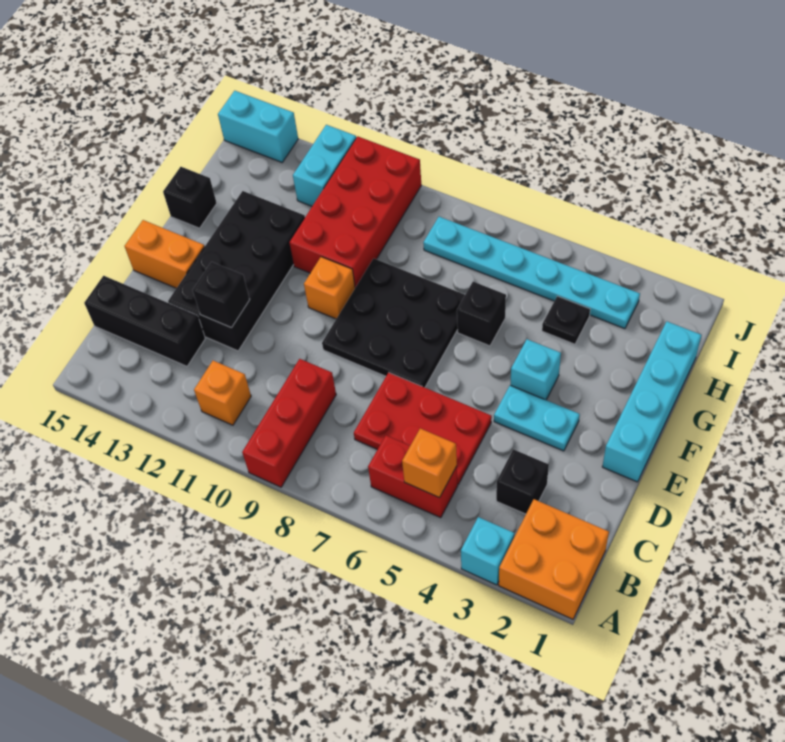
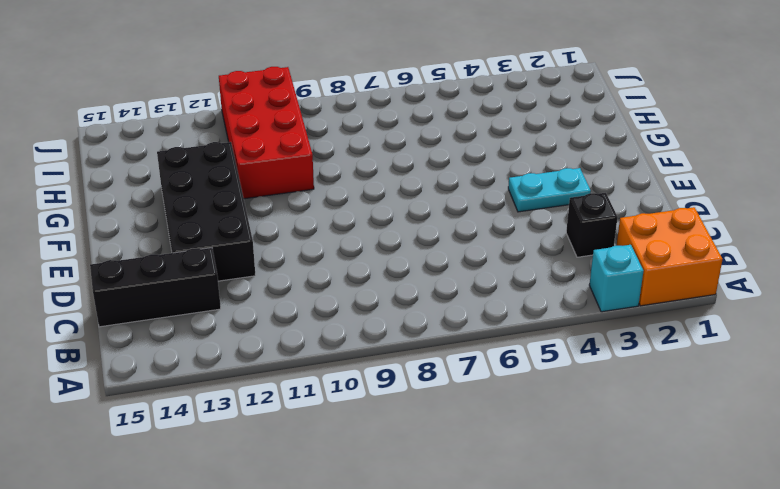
none -> red 1x3 brick [242,359,336,487]
none -> red 1x2 brick [368,435,458,518]
none -> orange 1x1 brick [194,361,251,425]

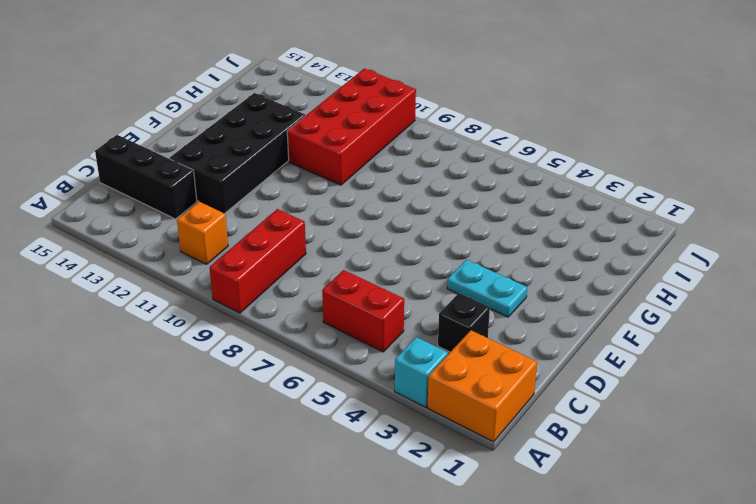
none -> red 2x3 plate [354,373,492,484]
none -> cyan 1x4 brick [602,322,701,482]
none -> black 3x3 plate [322,258,465,387]

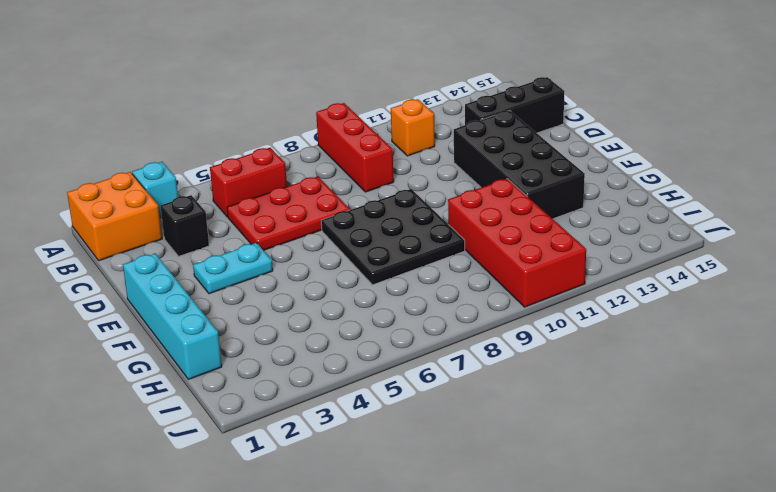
none -> orange 1x2 brick [125,220,205,288]
none -> cyan 1x1 brick [511,339,561,400]
none -> orange 1x1 brick [304,257,355,319]

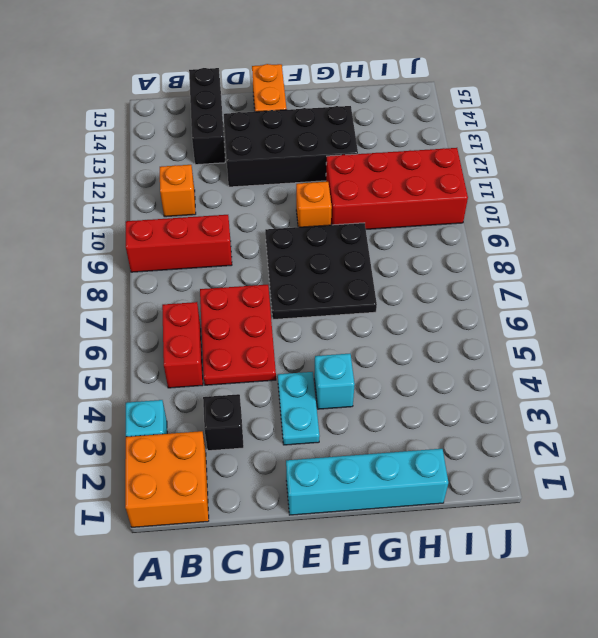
none -> black 1x1 brick [457,282,506,346]
none -> black 1x1 brick [163,167,217,228]
none -> black 1x1 plate [542,296,590,344]

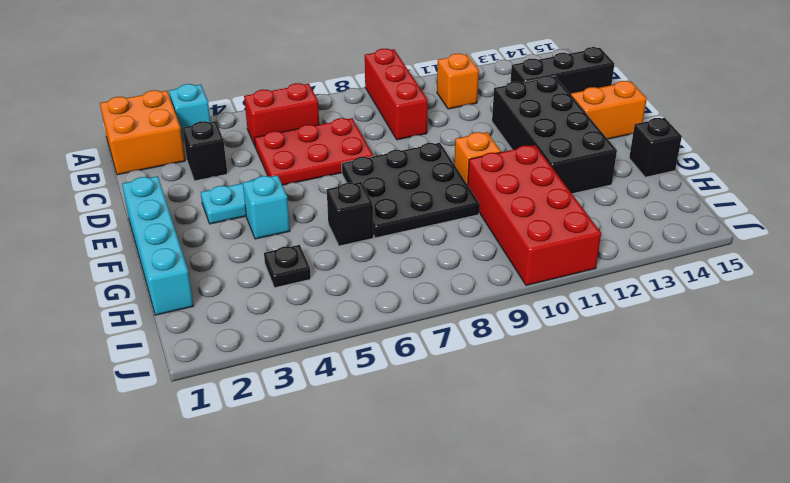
none -> cyan 1x6 plate [423,217,640,329]
none -> cyan 1x2 brick [293,125,356,206]
none -> cyan 1x2 brick [218,91,298,162]

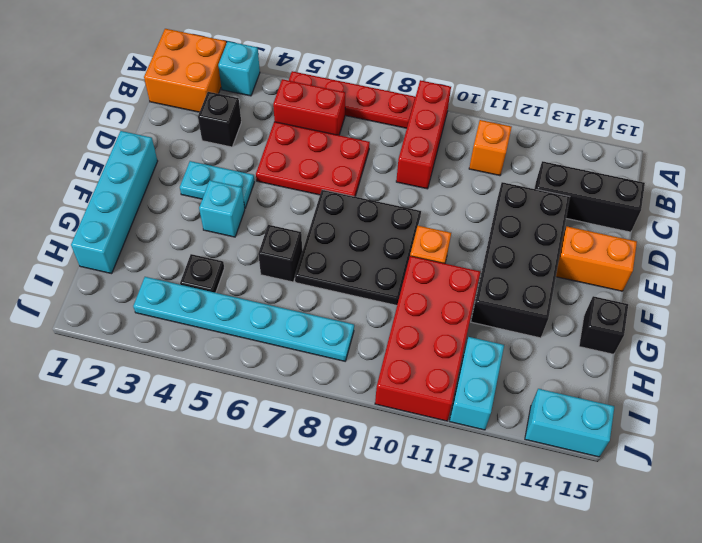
red 1x4 plate [289,71,415,128] -> none
none -> orange 1x1 brick [402,428,457,498]
none -> black 1x1 brick [193,262,250,328]

